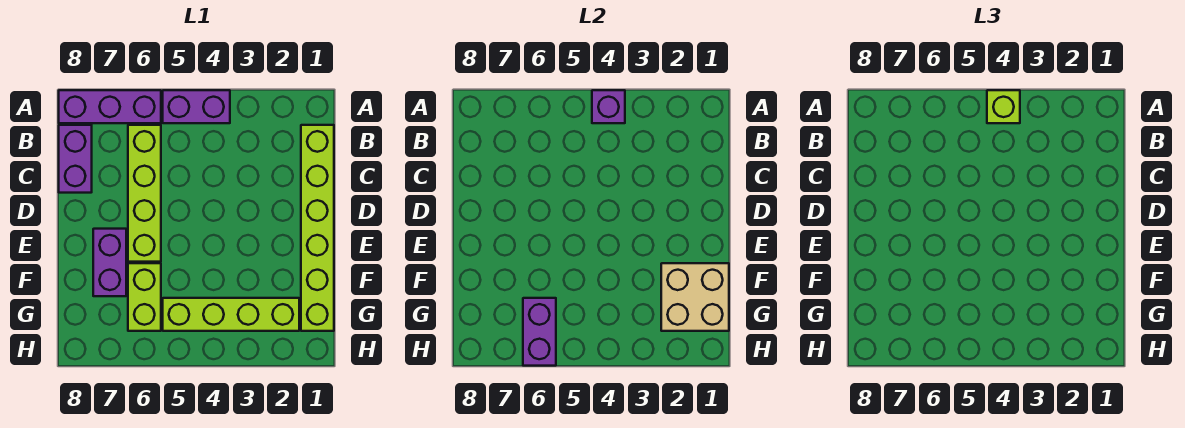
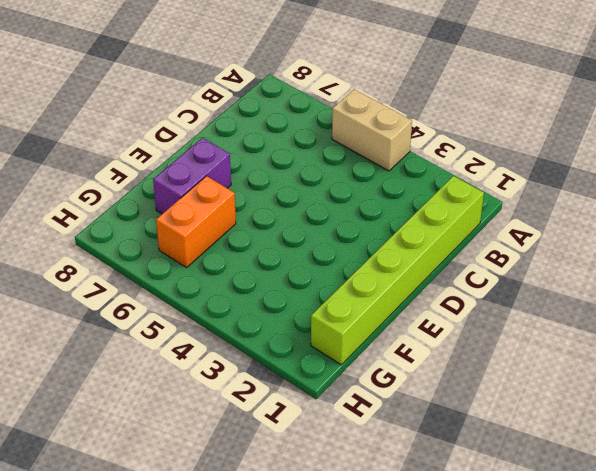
tan 1x2 brick [332,89,412,171] -> purple 1x2 brick [163,90,230,123]
orange 1x2 brick [156,176,236,267] -> lime 1x2 brick [128,263,161,331]
none -> purple 1x3 brick [59,90,161,123]
none -> lime 1x4 brick [128,125,161,262]
none -> purple 1x2 brick [59,125,92,193]

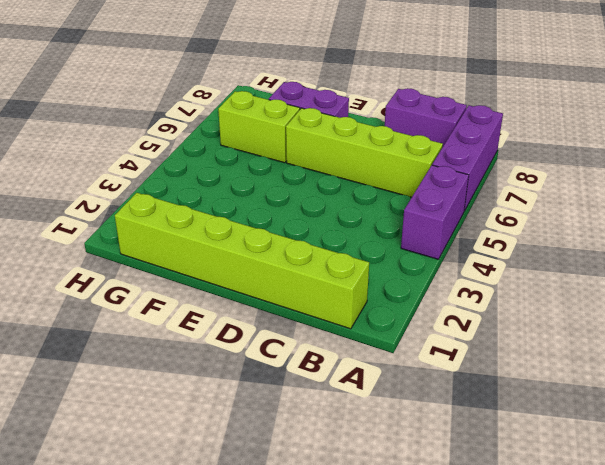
none -> lime 1x4 brick [163,298,299,331]
none -> purple 1x1 brick [592,90,625,123]
none -> tan 2x2 brick [661,263,729,331]

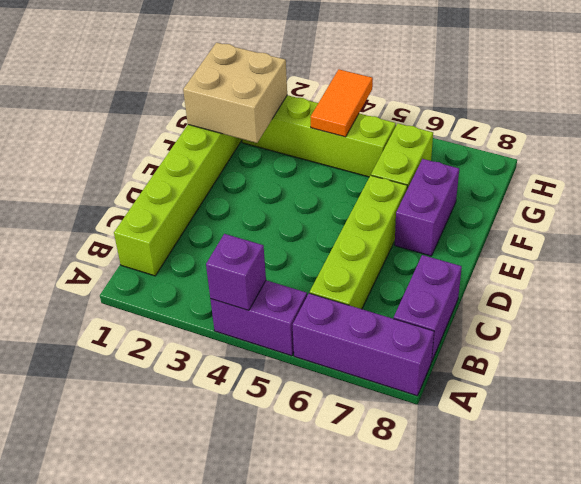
orange 1x2 tile [311,69,373,137] -> none
none -> purple 1x2 brick [523,298,556,366]
none -> lime 1x1 brick [987,90,1020,123]

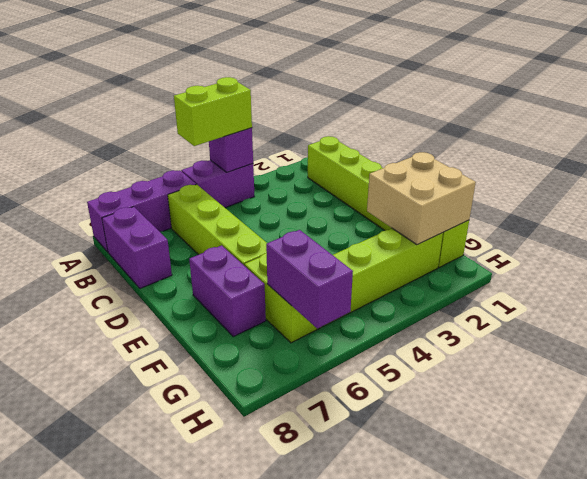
lime 1x2 brick [174,77,252,146] -> lime 1x1 brick [987,90,1020,123]

